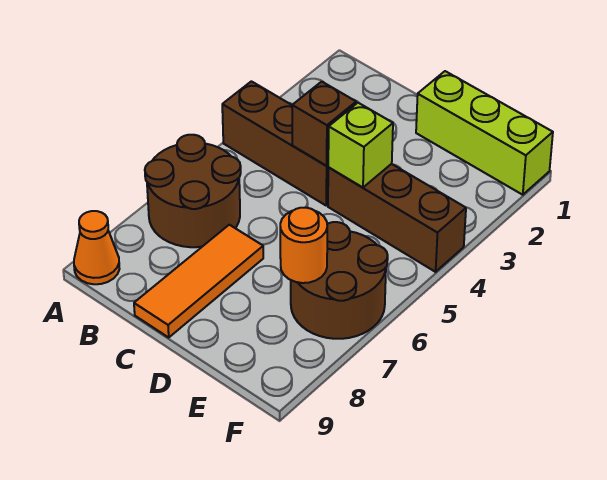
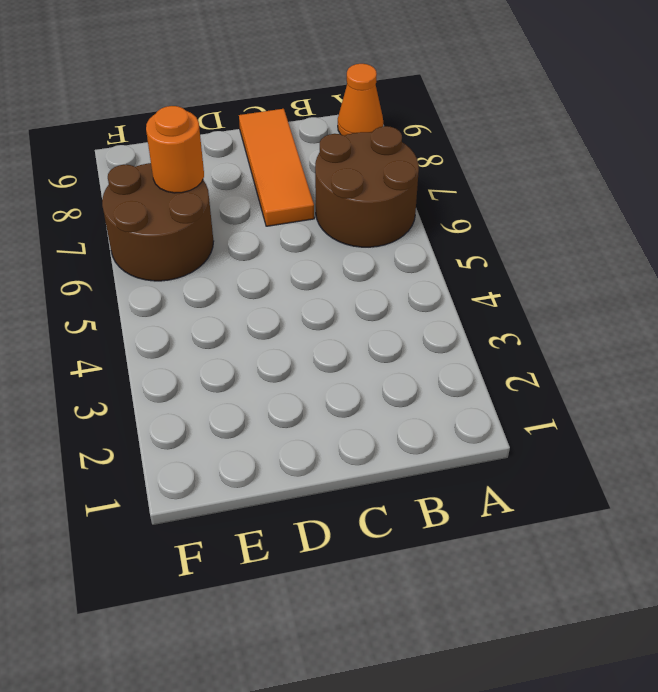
none -> brown 1x3 brick [222,81,329,205]
none -> lime 1x3 brick [416,71,553,195]

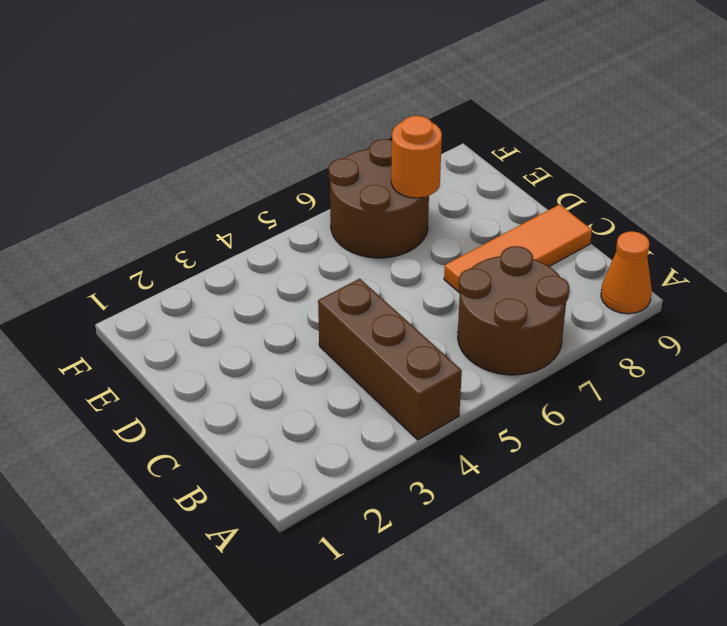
none -> lime 1x3 brick [416,71,553,195]
none -> brown 1x3 brick [328,164,466,272]

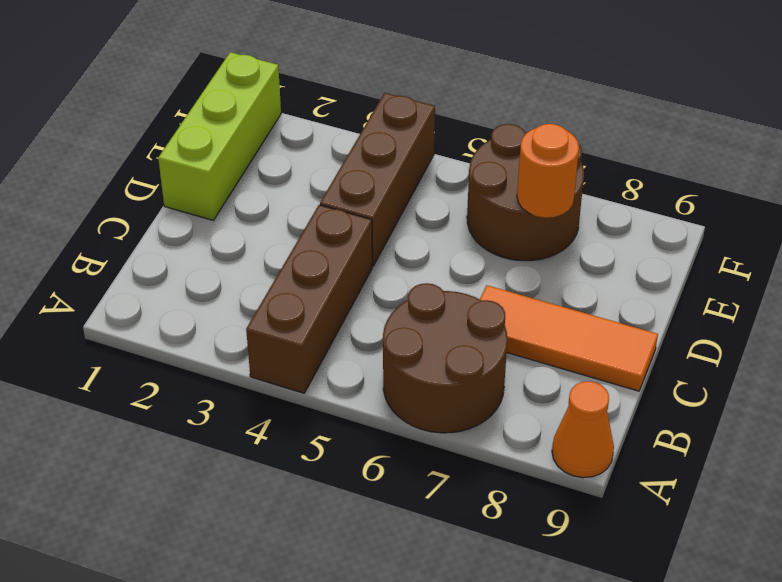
none -> brown 1x1 brick [292,82,356,166]
none -> lime 1x1 brick [328,103,393,188]

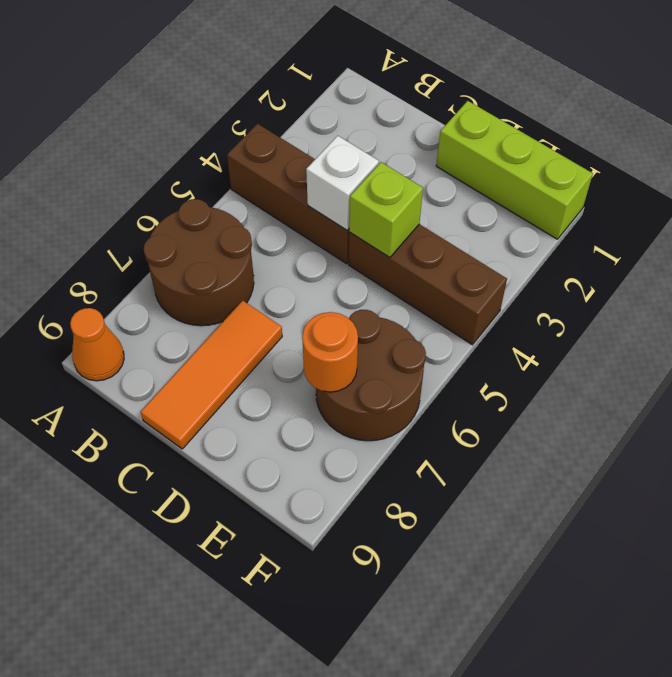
white 1x1 brick [306,136,379,230] -> brown 1x1 brick [292,82,356,166]

